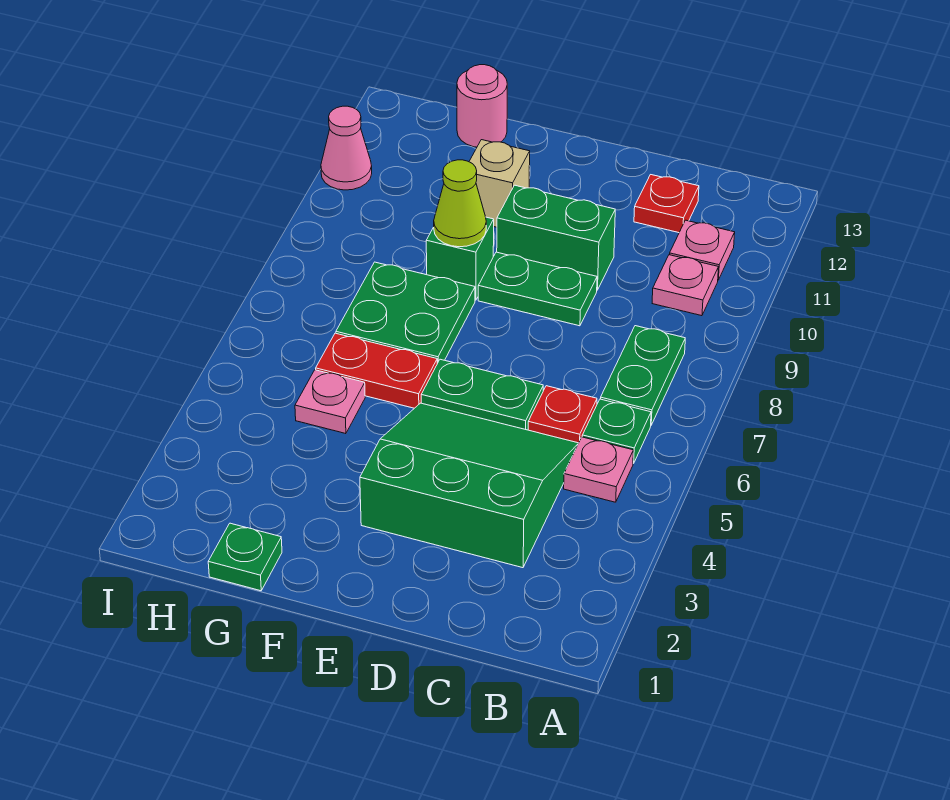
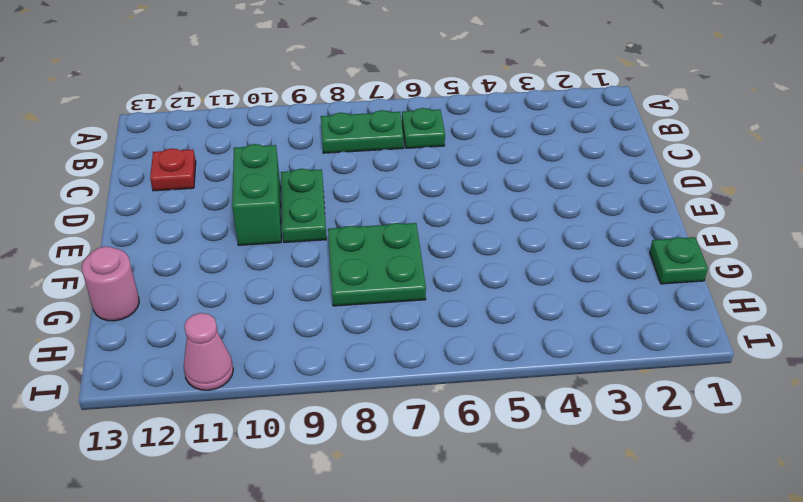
none -> pink 1x1 plate [564,437,633,502]
none -> pink 1x1 plate [652,255,718,316]
none -> pink 1x1 plate [670,220,735,280]

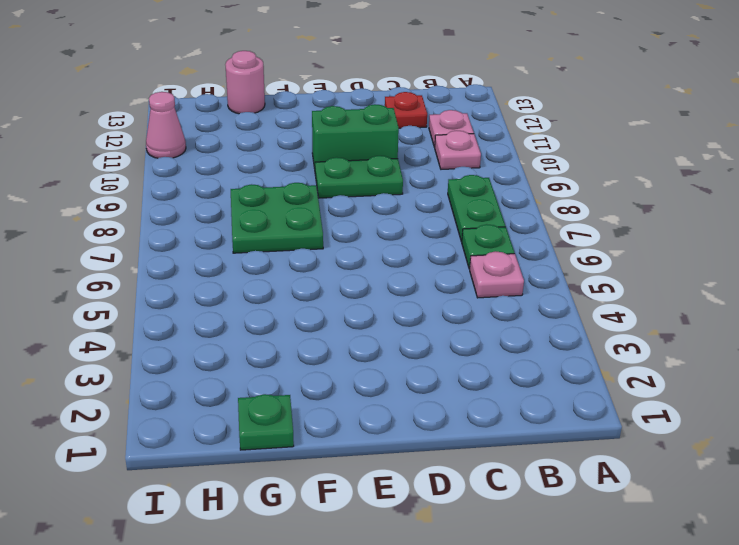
none -> green 3x3 slope [360,403,578,568]
none -> red 1x1 plate [528,386,597,443]
none -> green 1x2 plate [421,359,543,430]

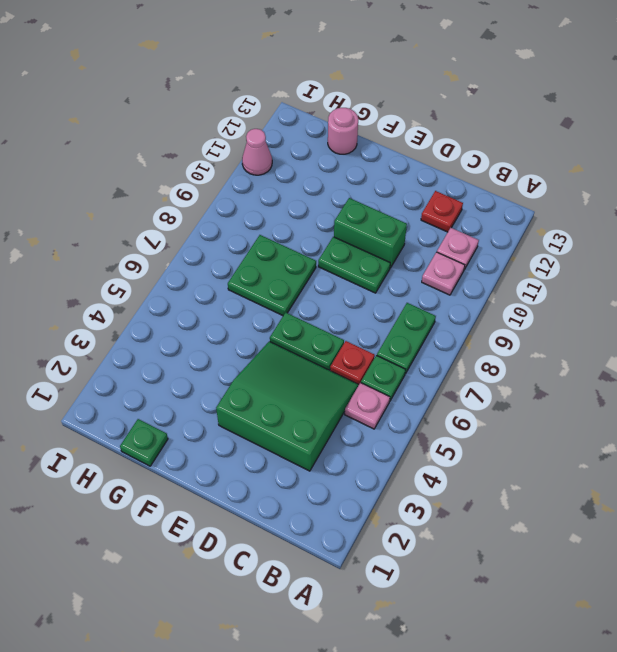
none -> red 1x2 plate [316,333,437,408]
none -> green 1x1 brick [426,217,494,300]
none -> tan 1x1 brick [469,140,530,227]

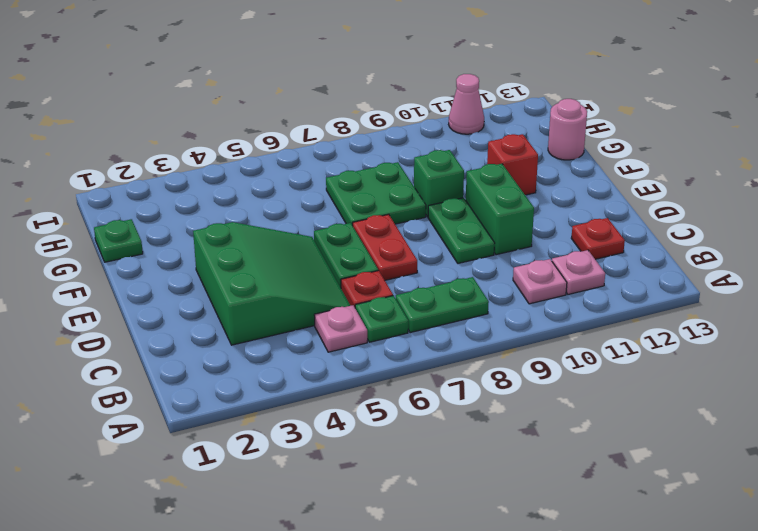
red 1x2 plate [353,214,417,280] -> red 1x2 plate moved to [316,333,437,408]
red 1x1 brick [487,134,538,195] -> tan 1x1 brick [469,140,530,227]
none -> pink 1x1 plate [295,370,365,434]
none -> lime 1x1 cone [434,160,486,247]

